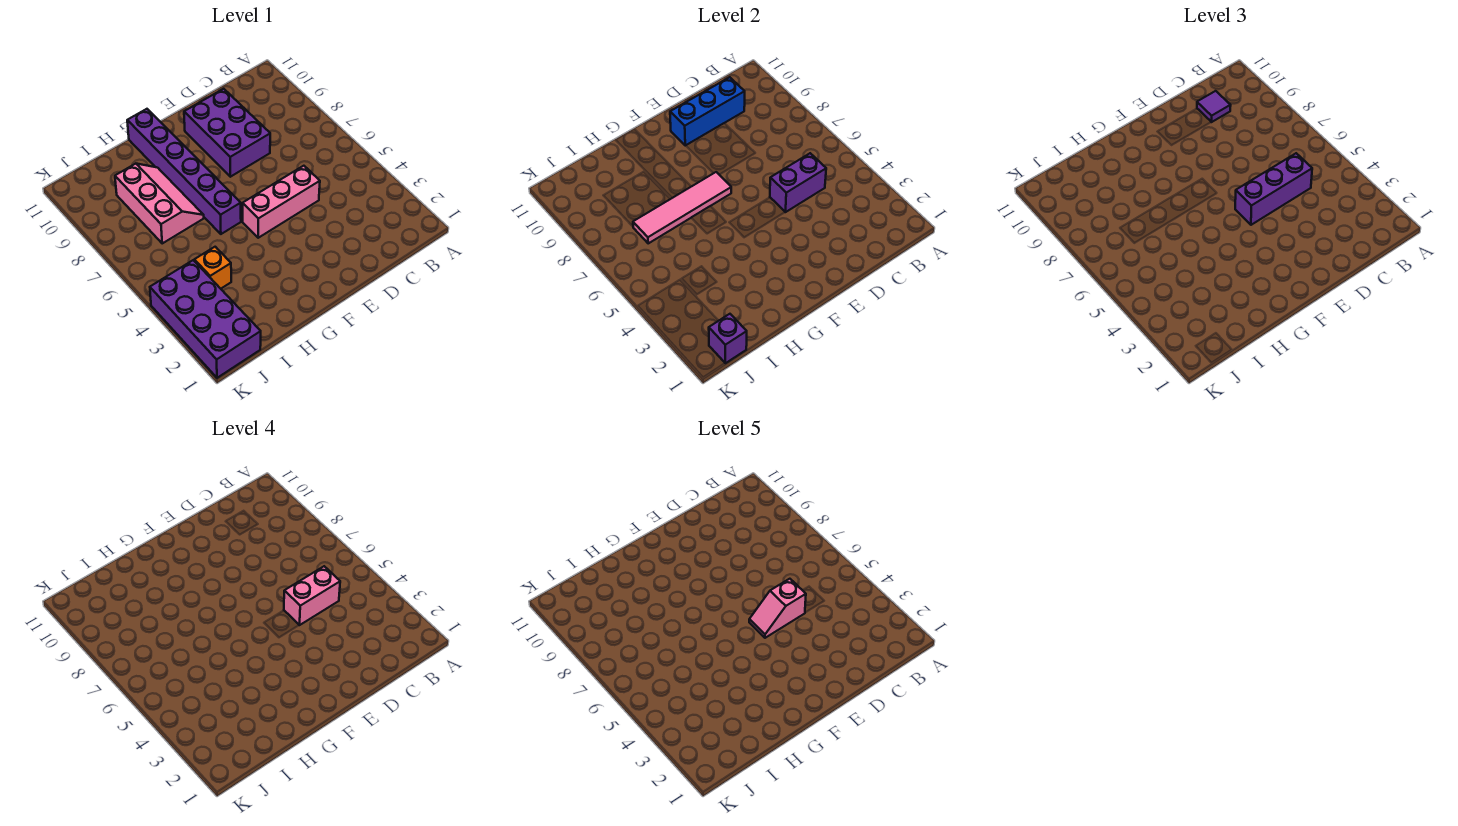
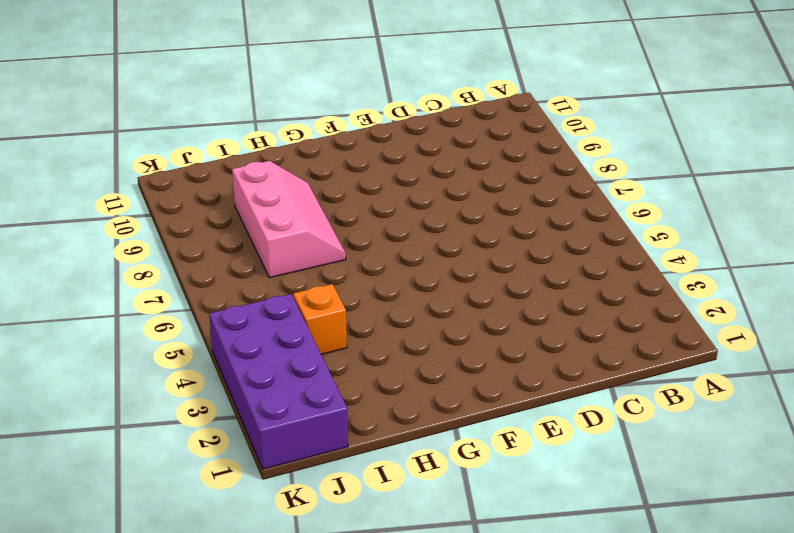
none -> pink 1x3 brick [243,166,320,238]
none -> purple 2x3 brick [184,89,270,177]
none -> purple 1x6 brick [127,109,241,234]

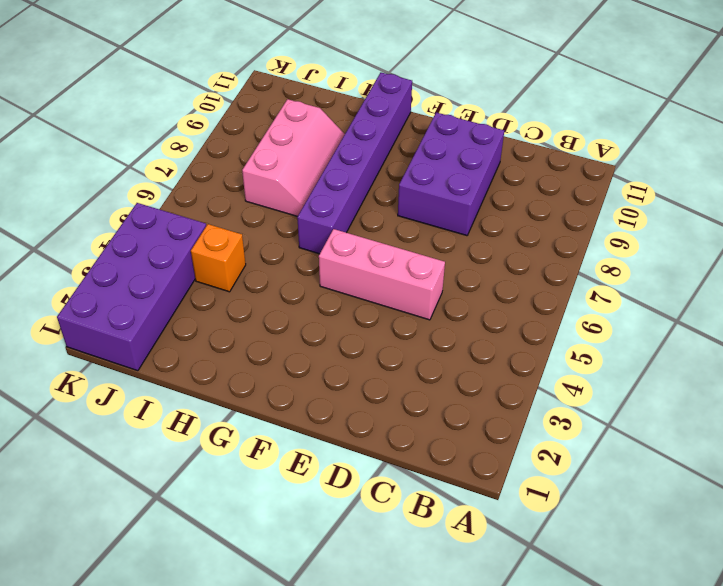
none -> purple 1x2 brick [770,153,826,212]
none -> blue 1x3 brick [670,77,745,146]
none -> pink 1x4 tile [633,172,731,243]

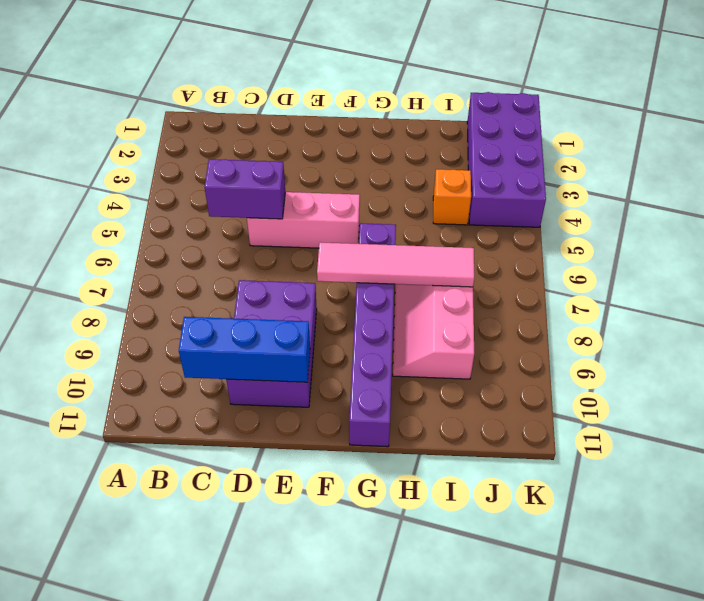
none -> purple 1x1 brick [709,314,747,363]
none -> purple 1x3 brick [1235,153,1312,225]
none -> purple 1x1 tile [1197,91,1231,122]

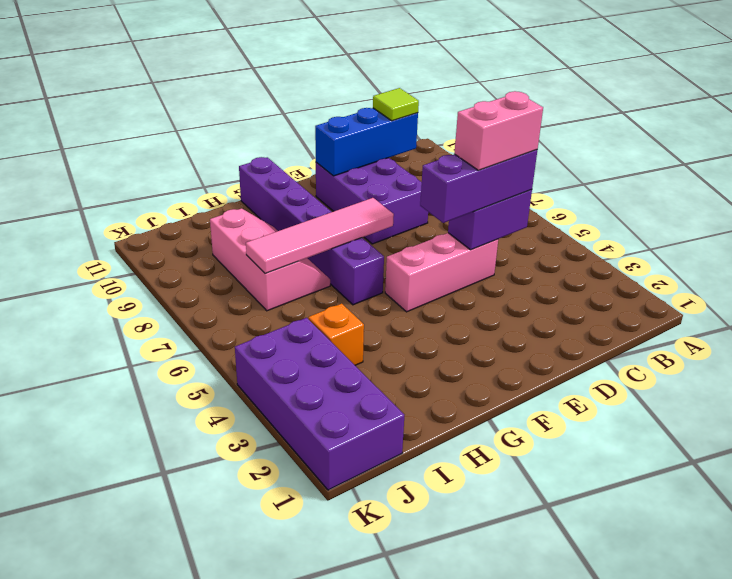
lime 1x1 tile [373,88,419,121] -> purple 1x1 tile [1197,91,1231,122]
none -> purple 1x1 brick [709,314,747,363]
none -> pink 1x2 slope [749,579,806,638]

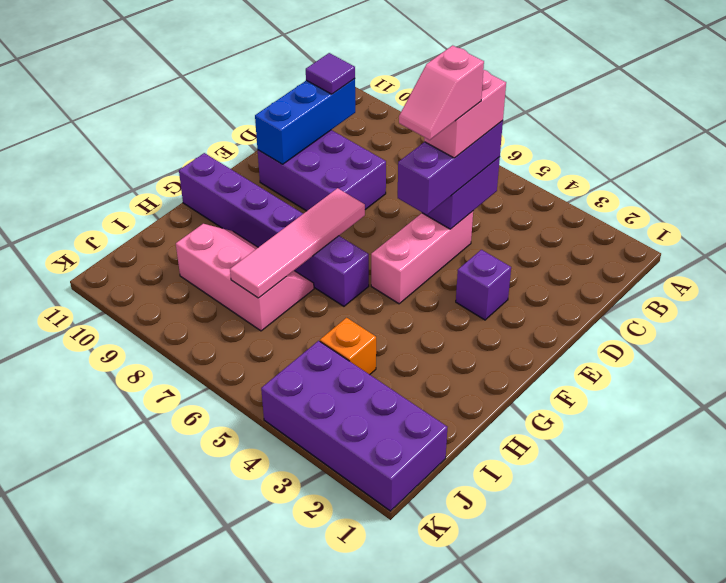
purple 1x1 brick [456,250,511,320] -> purple 1x1 brick moved to [709,314,747,363]

